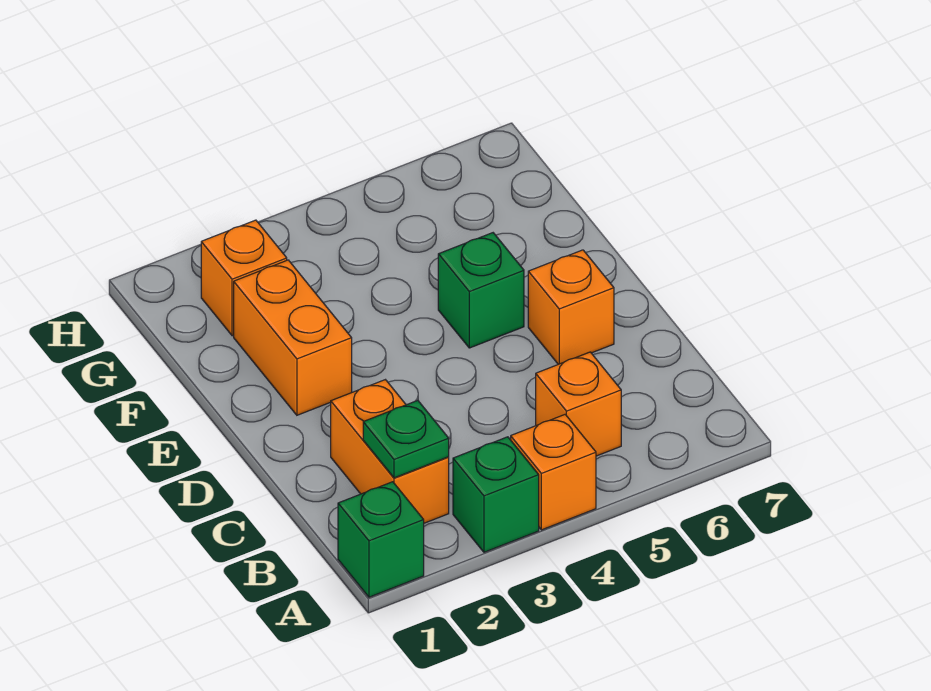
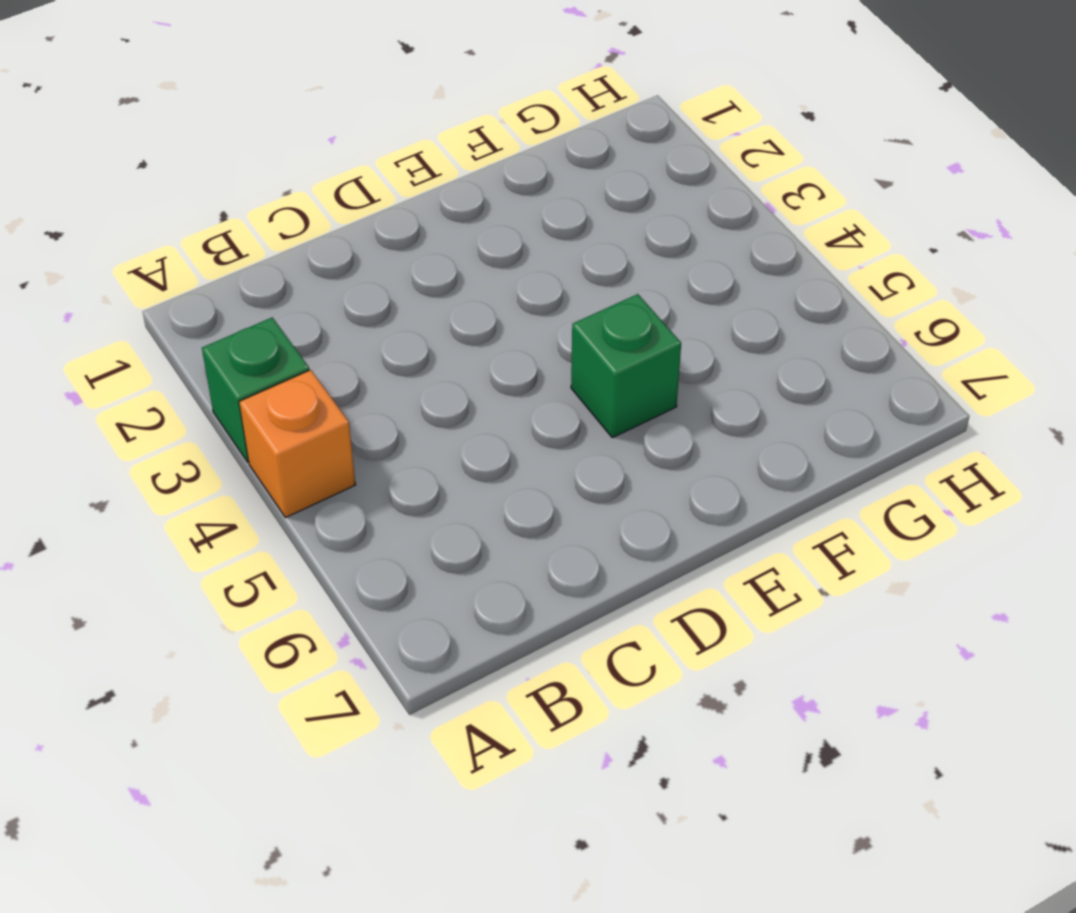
none -> green 1x1 brick [338,482,424,597]
none -> orange 1x2 brick [331,380,449,523]

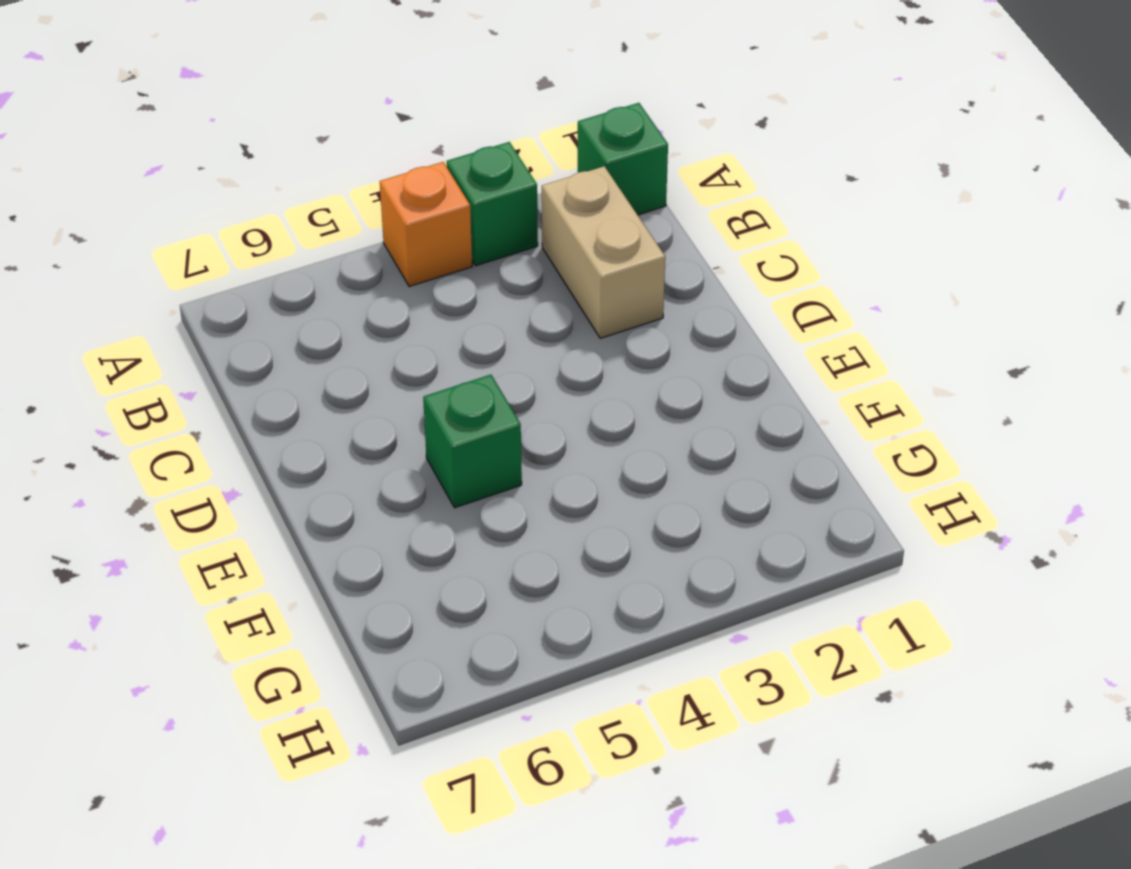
tan 1x2 brick [542,166,665,338] -> orange 1x2 brick [331,380,449,523]
none -> orange 1x1 brick [536,352,621,456]
none -> orange 1x1 brick [528,250,614,364]

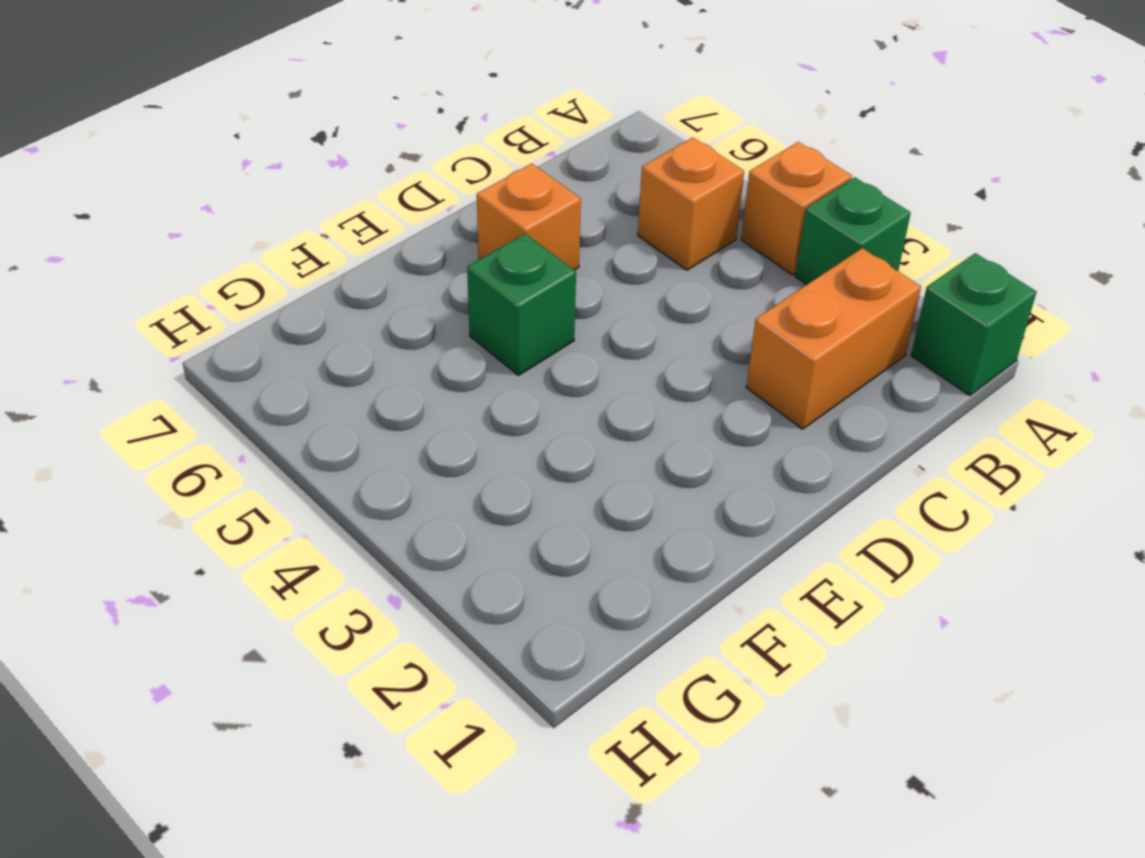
none -> orange 1x2 brick [234,260,352,415]
none -> orange 1x1 brick [201,220,287,336]

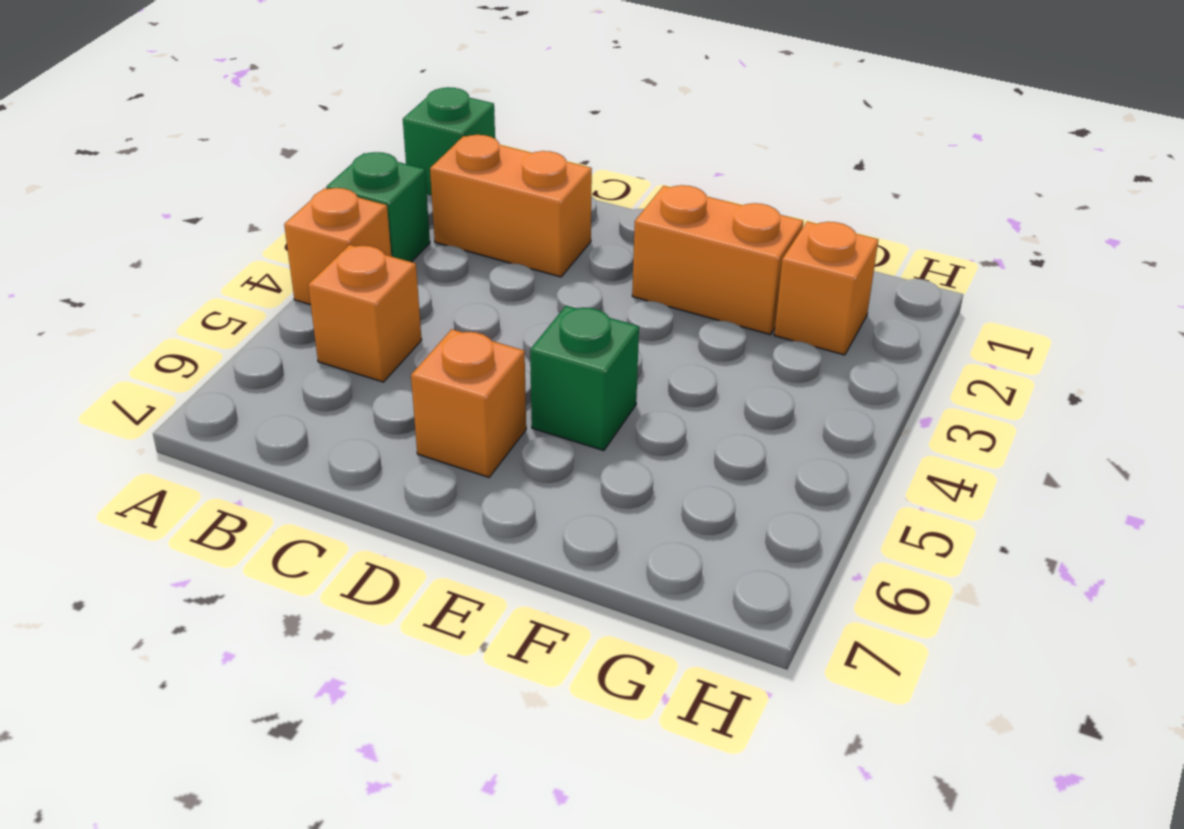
none -> green 1x1 plate [363,400,449,478]

